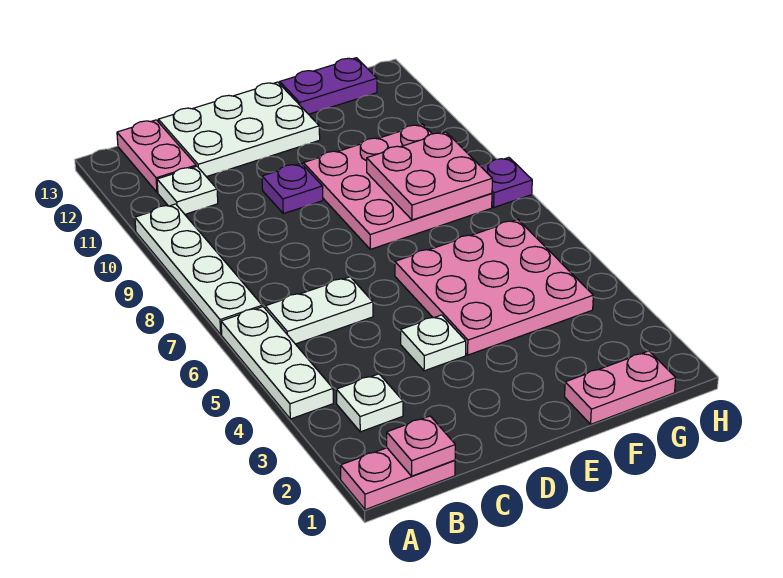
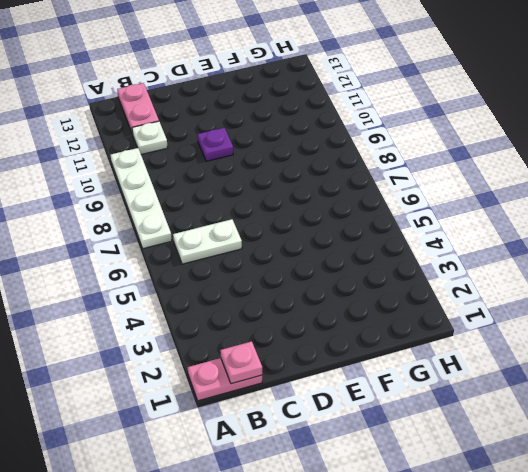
none -> white 1x3 plate [221,307,333,419]
none -> white 1x1 plate [336,374,403,432]
none -> white 2x3 plate [158,82,320,177]

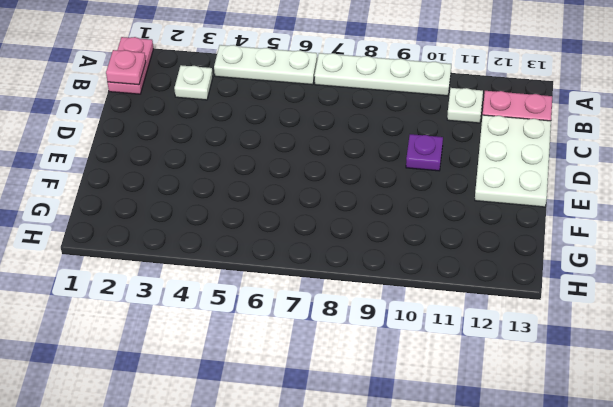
none -> white 1x2 plate [265,277,373,344]
none -> white 1x1 plate [401,315,466,371]
none -> pink 3x3 plate [395,219,593,355]

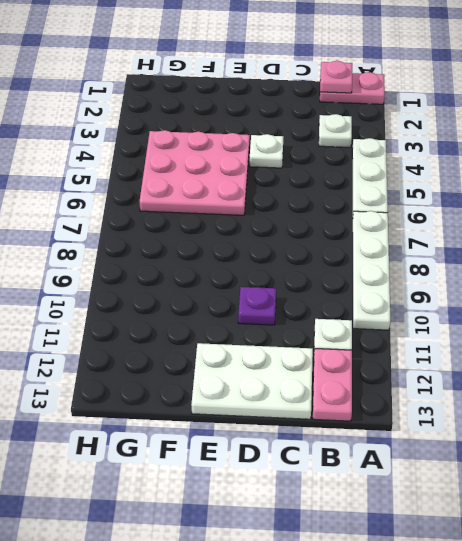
none -> white 1x2 plate [265,277,373,344]
none -> pink 3x3 plate [303,124,492,249]
none -> pink 1x2 plate [565,351,676,424]

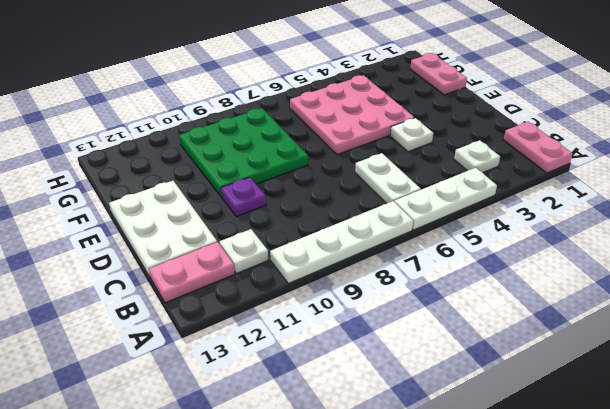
green 3x3 plate [179,108,308,197] -> pink 3x3 plate [303,124,492,249]
none -> purple 1x2 plate [280,58,377,114]
none -> purple 1x1 plate [482,158,532,207]
none -> pink 1x1 plate [387,416,455,476]

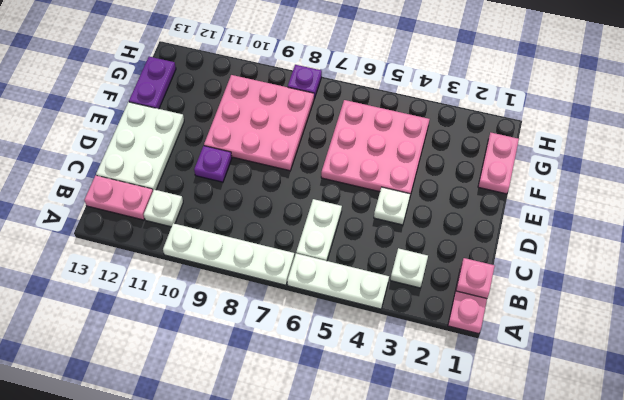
none -> pink 2x2 plate [367,132,492,220]

